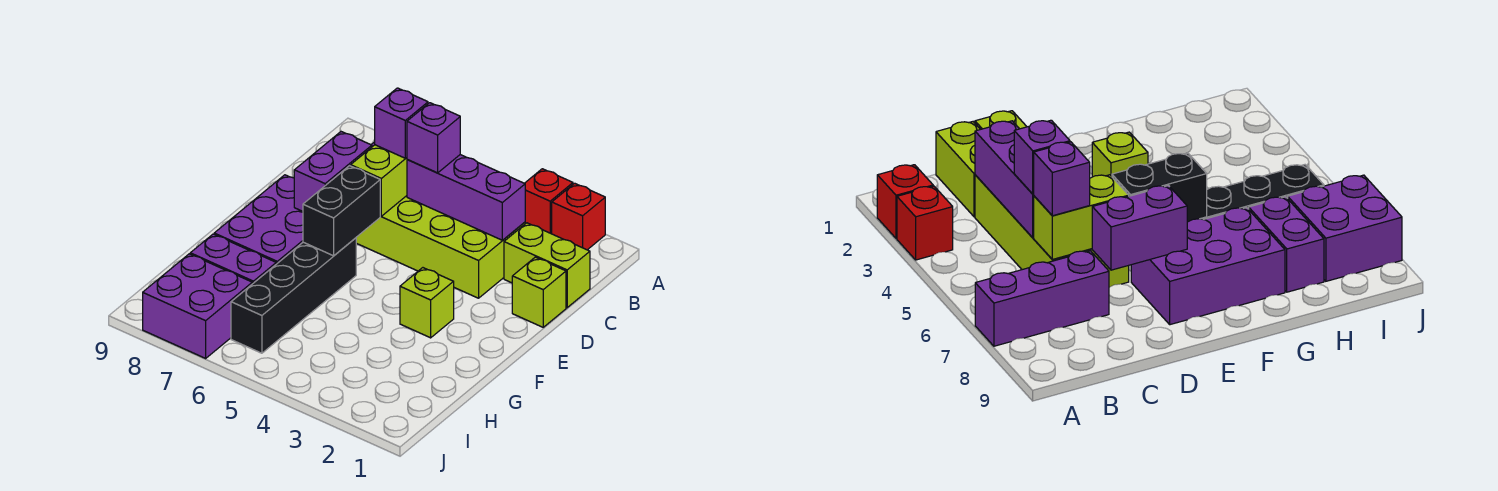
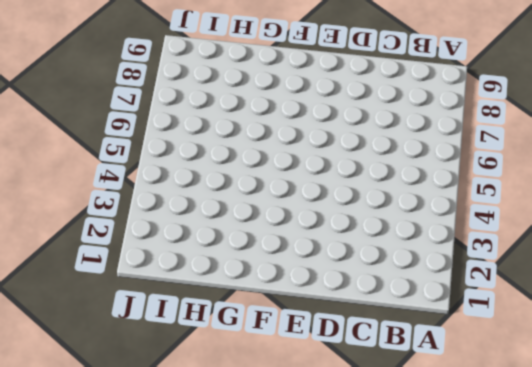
none -> red 1x1 brick [552,183,605,250]
none -> red 1x1 brick [525,169,573,234]
none -> purple 1x3 brick [975,251,1109,346]

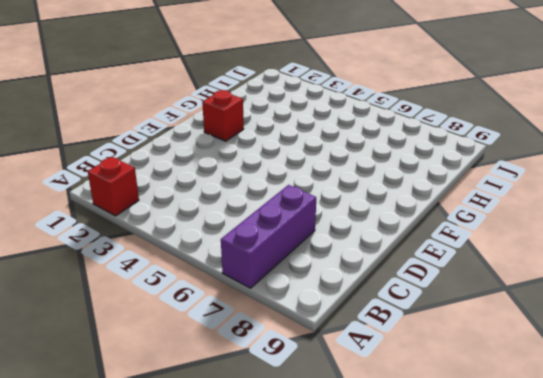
red 1x1 brick [202,90,244,141] -> red 1x1 brick moved to [525,169,573,234]
none -> lime 1x2 brick [504,223,590,308]
none -> lime 2x4 brick [356,196,525,298]
none -> lime 1x1 brick [512,257,566,327]

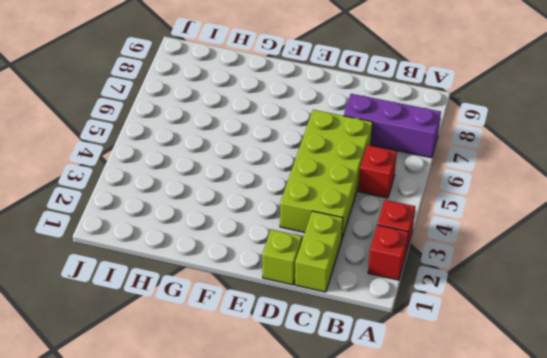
red 1x1 brick [358,145,397,198] -> none
none -> purple 2x3 brick [214,175,303,264]
none -> lime 1x1 brick [400,268,454,338]
none -> black 1x4 brick [231,238,356,353]

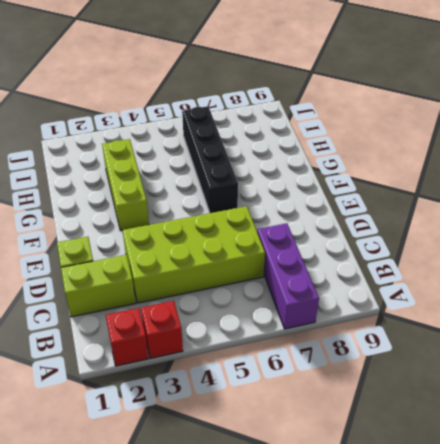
lime 1x3 brick [102,139,149,231] -> lime 1x1 brick [400,268,454,338]
none -> purple 2x3 brick [214,175,303,264]
none -> purple 1x2 brick [190,234,276,284]
none -> purple 2x2 brick [143,254,252,358]

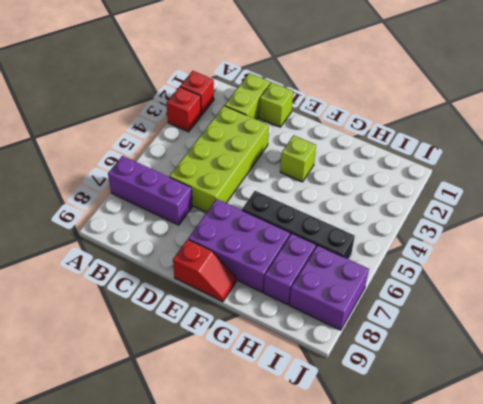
red 1x2 slope [173,239,237,302] -> none
none -> purple 1x3 brick [407,155,525,240]
none -> lime 1x2 brick [351,145,407,216]
none -> purple 1x2 brick [294,132,372,211]

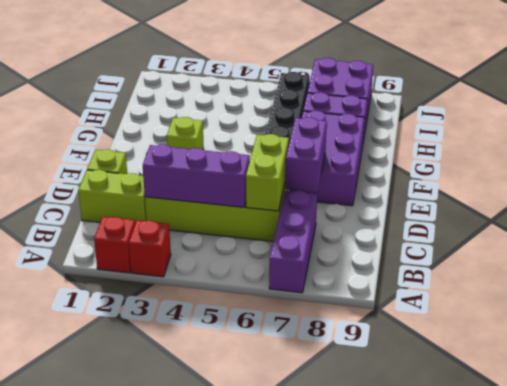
none -> black 1x2 brick [303,166,380,256]
none -> purple 1x1 brick [407,103,460,173]
none -> purple 1x1 brick [375,88,428,158]

